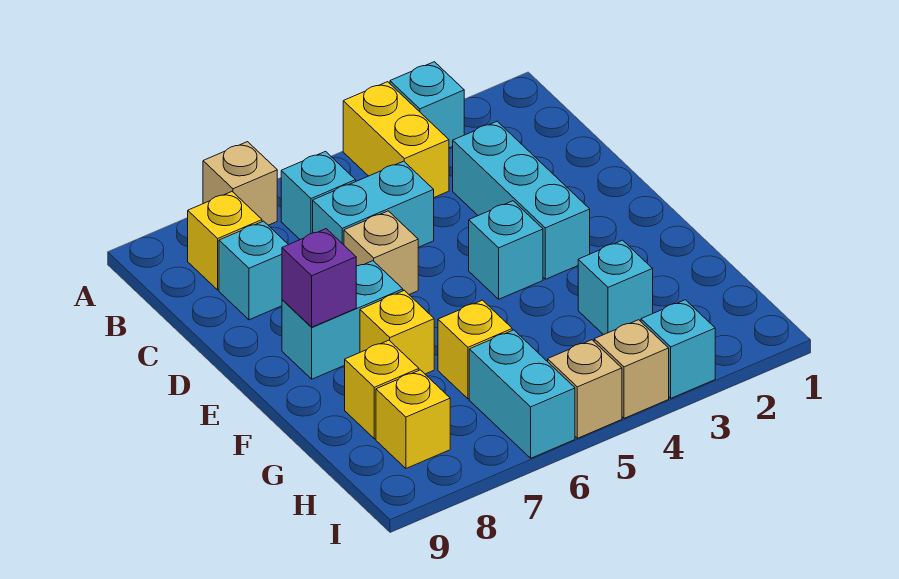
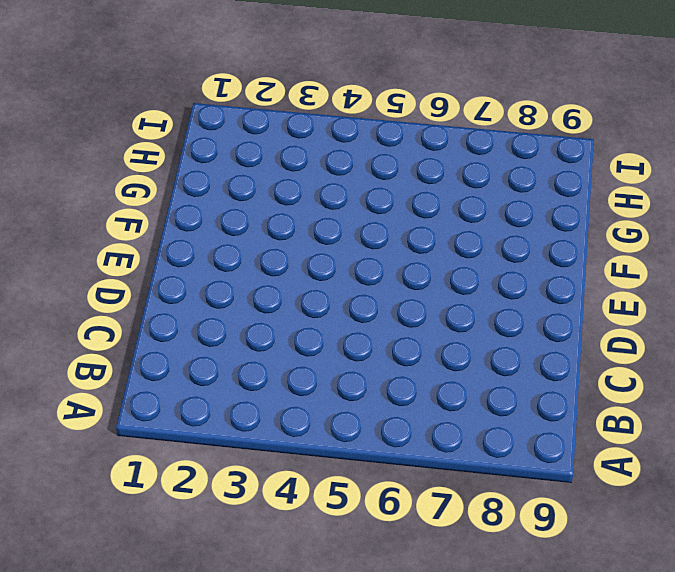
none -> cyan 1x1 brick [390,62,464,148]
none -> yellow 1x2 brick [343,82,449,197]
none -> tan 1x1 brick [203,142,277,225]

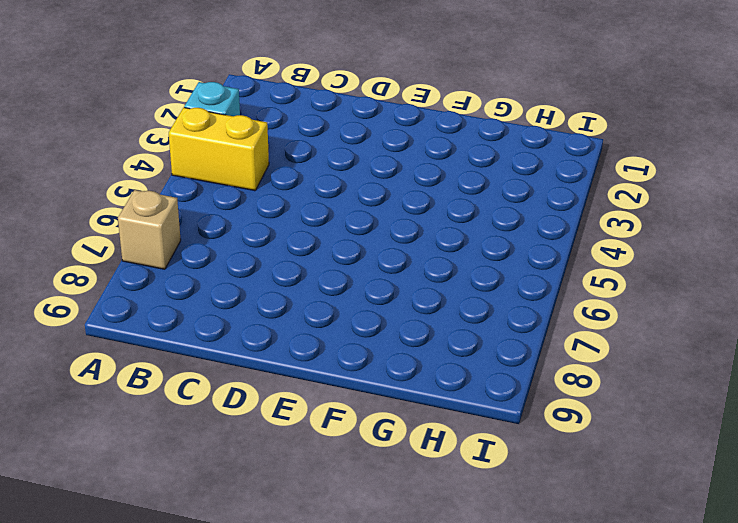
none -> cyan 1x1 brick [281,151,356,240]
none -> yellow 1x1 brick [188,192,262,290]
none -> cyan 1x3 brick [453,121,590,279]

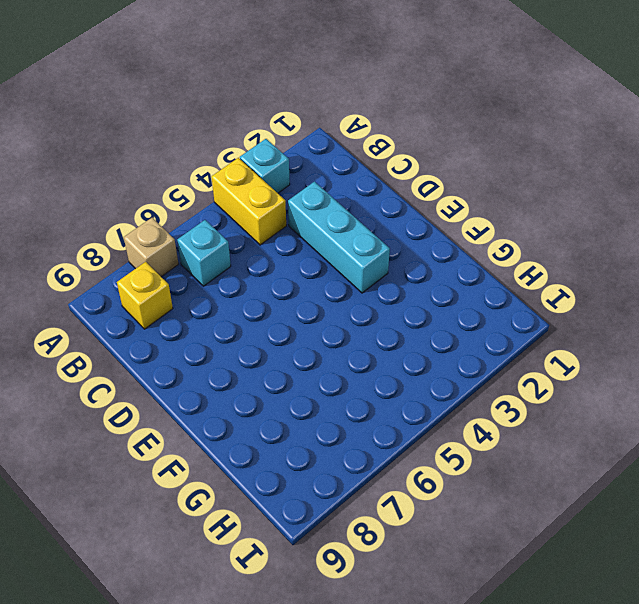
none -> cyan 1x2 brick [313,161,434,247]
none -> cyan 1x1 brick [219,221,288,320]
none -> tan 1x1 brick [344,211,418,294]

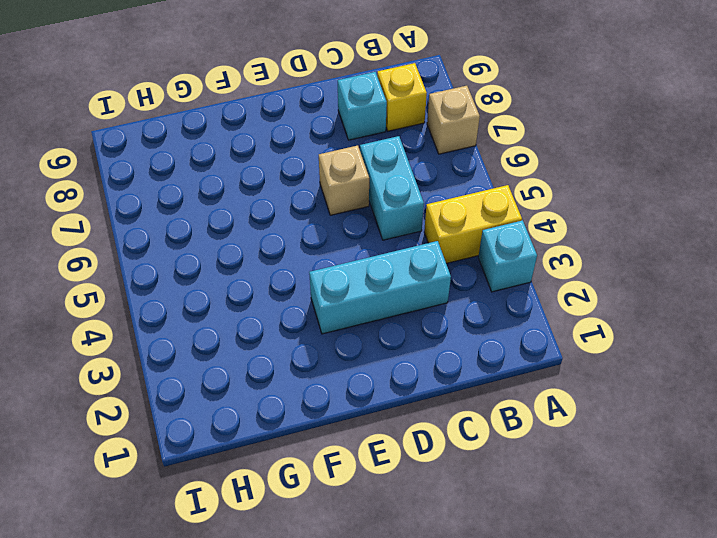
none -> cyan 1x1 brick [281,151,356,240]
none -> cyan 1x1 brick [469,201,543,299]
none -> cyan 1x2 brick [282,261,403,379]

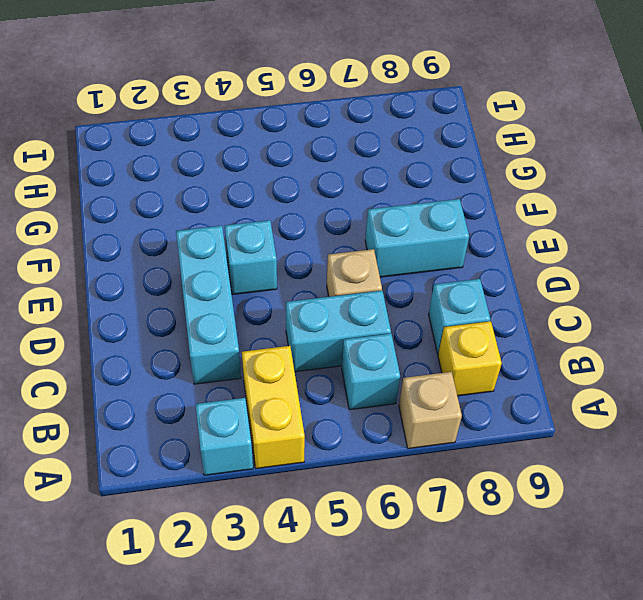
none -> yellow 1x1 brick [360,290,434,374]
none -> cyan 1x1 brick [578,240,653,335]
none -> yellow 1x1 brick [438,300,512,399]

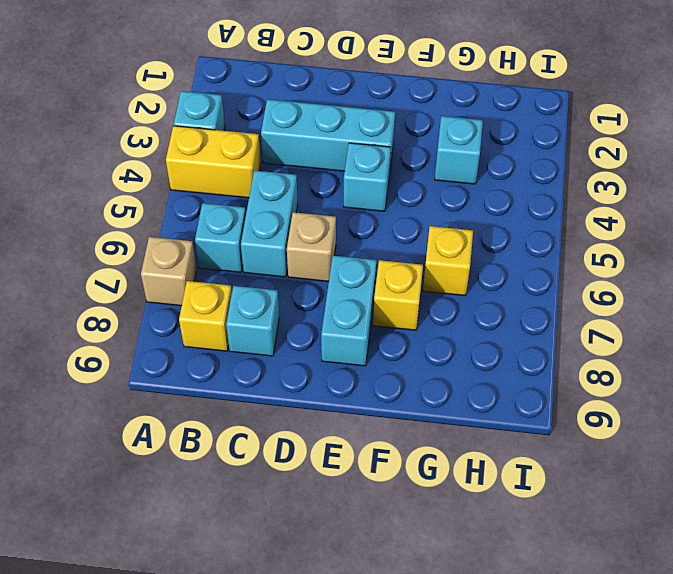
none -> yellow 1x1 brick [345,340,419,439]
none -> cyan 1x2 brick [469,330,575,458]
none -> yellow 1x1 brick [376,370,450,468]

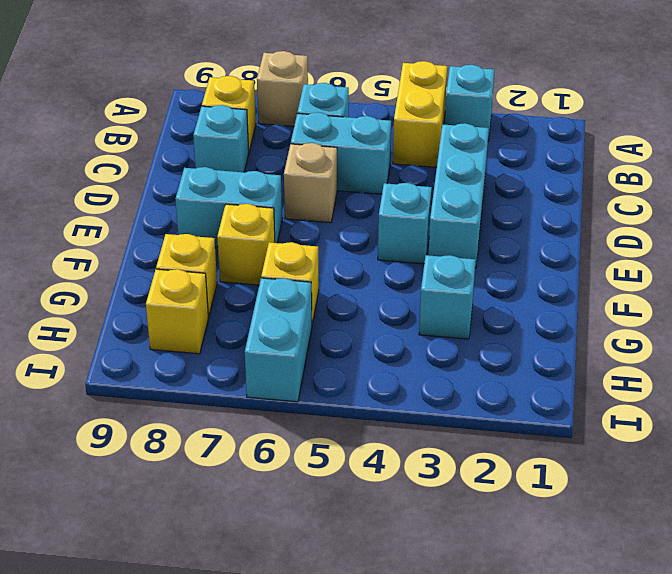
none -> cyan 1x1 brick [641,300,715,398]
none -> tan 1x1 brick [594,320,669,418]
none -> tan 1x1 brick [548,340,622,438]

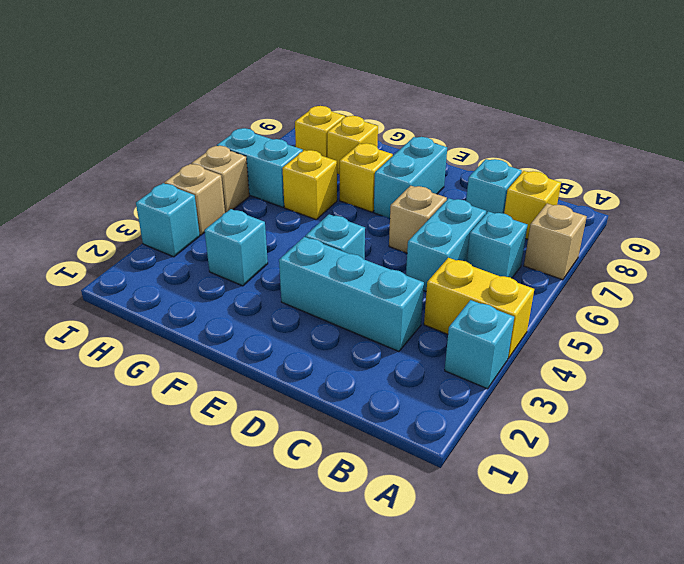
none -> purple 1x1 brick [282,229,356,327]

